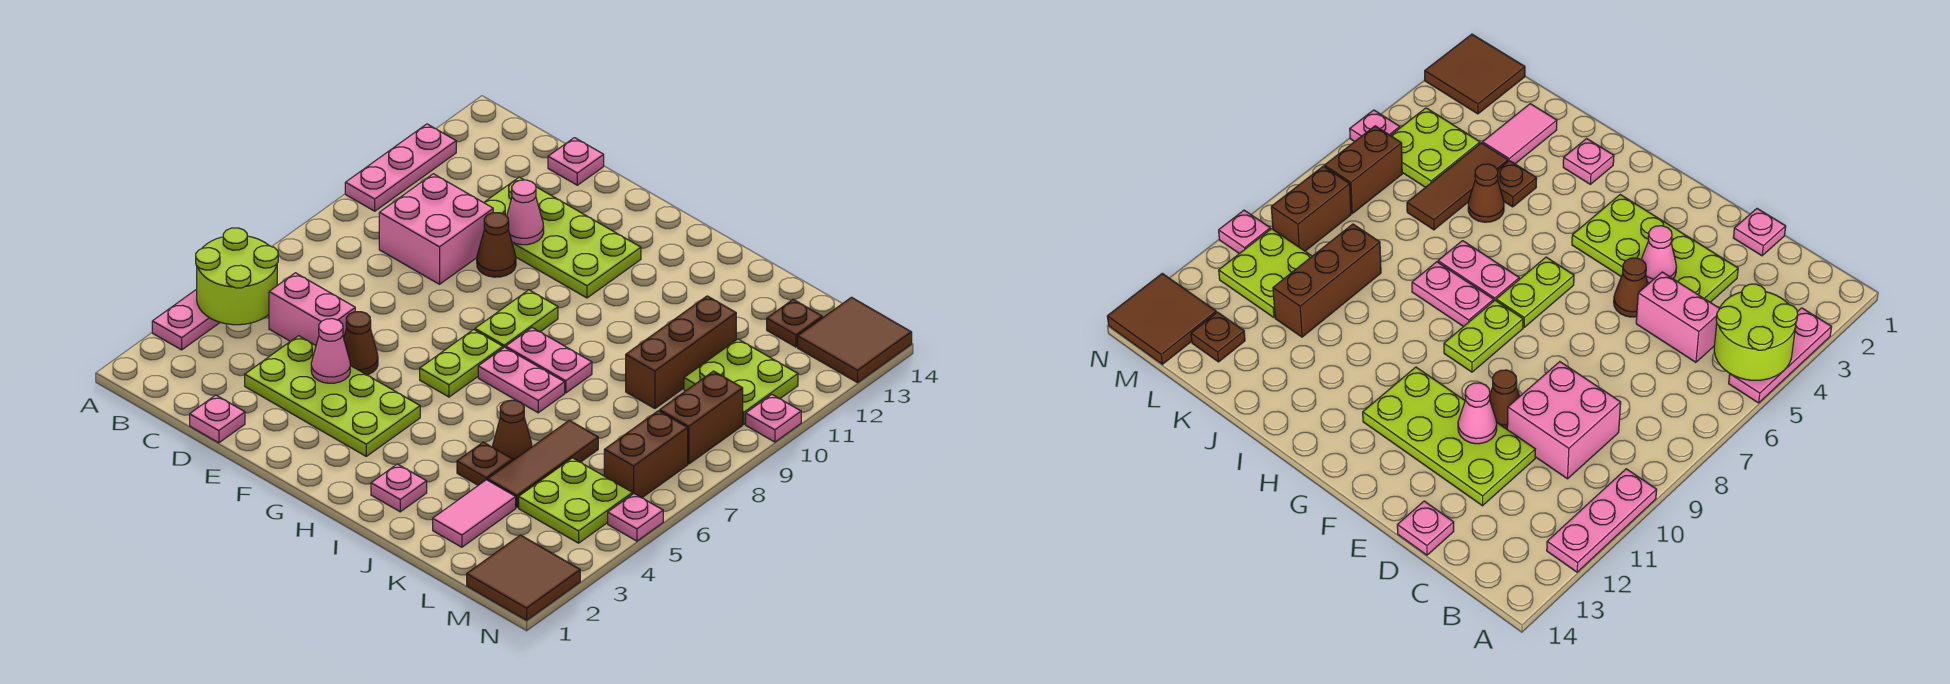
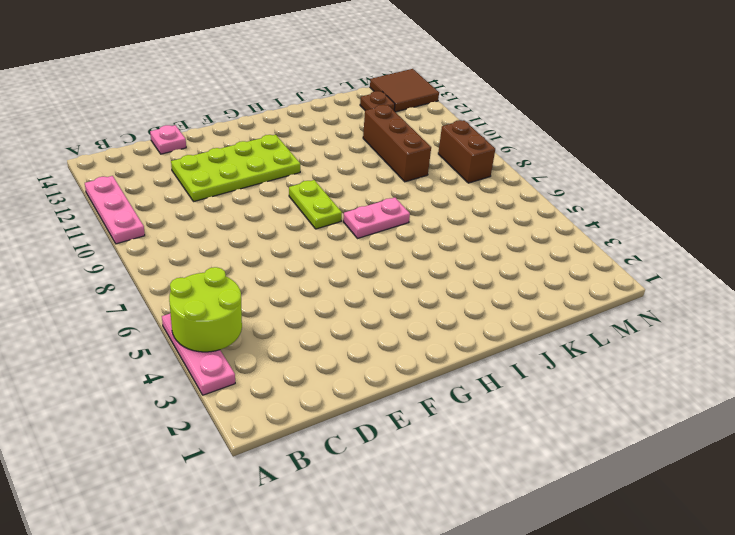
none -> pink 1x2 brick [269,273,355,345]
none -> pink 2x2 brick [379,174,493,284]
none -> pink 1x1 plate [190,395,245,443]
none -> lime 2x4 plate [245,336,420,456]

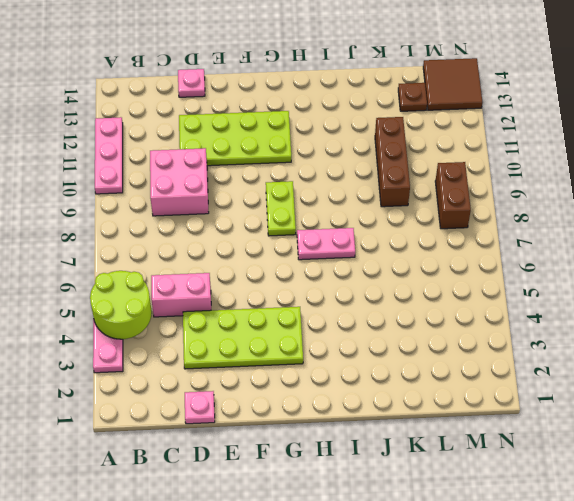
none -> brown 1x1 cone [344,312,378,375]
none -> brown 1x1 cone [477,213,516,277]
none -> lime 1x2 plate [420,330,503,397]
none -> pink 1x2 plate [506,328,592,393]

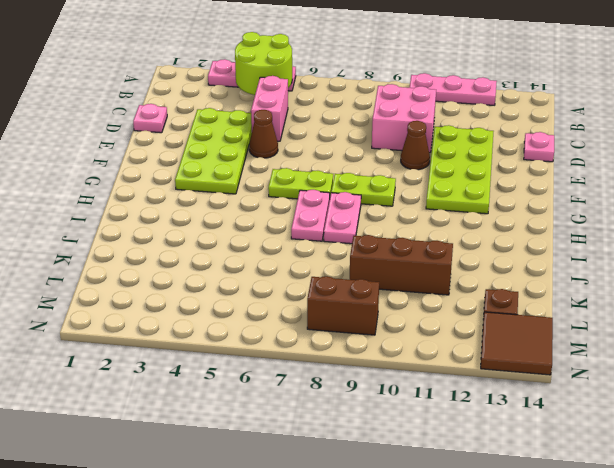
none -> pink 1x1 plate [371,464,427,512]
none -> brown 1x1 plate [457,442,513,485]
none -> brown 1x1 cone [493,400,532,460]
none -> pink 1x2 tile [433,480,516,547]

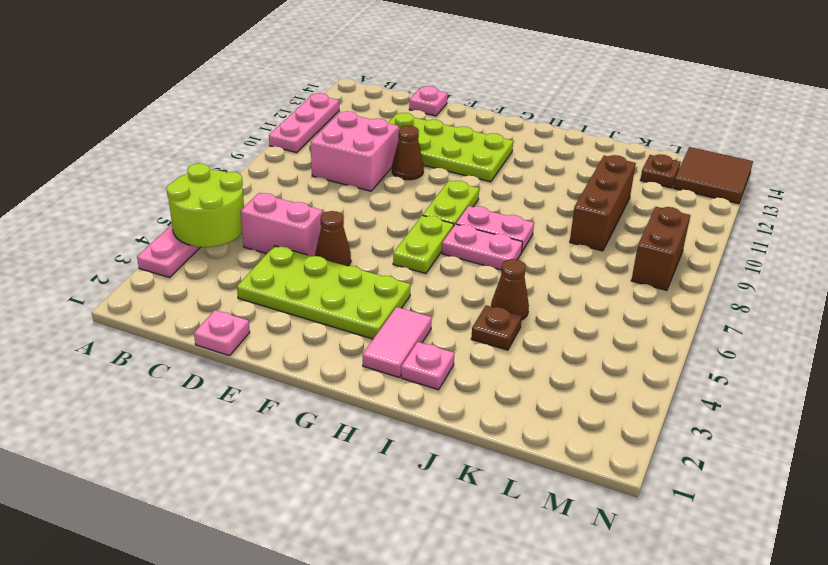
pink 1x2 tile [363,307,432,377] -> pink 1x2 tile moved to [433,480,516,547]
none -> brown 1x3 tile [488,420,598,508]
none -> lime 2x2 plate [519,458,632,543]
none -> lime 2x2 plate [684,339,798,424]
none -> brown 2x2 tile [467,535,580,620]

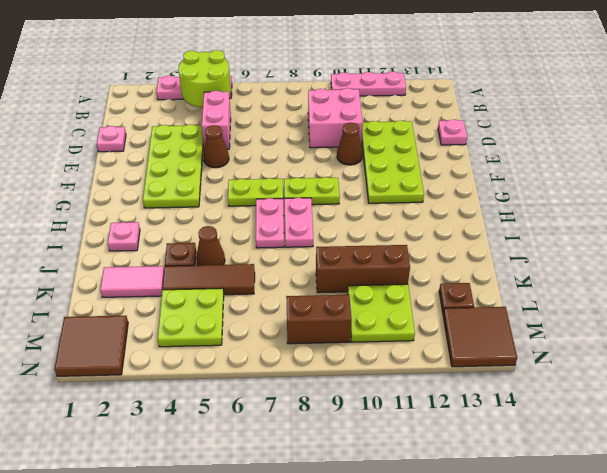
none -> brown 1x2 brick [604,411,688,498]
none -> pink 1x1 plate [608,494,663,541]
none -> pink 1x1 plate [746,395,801,442]
none -> pink 1x1 cone [311,319,350,383]

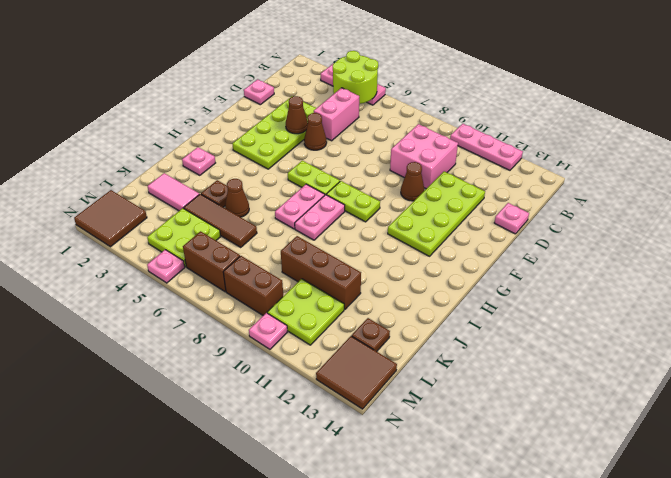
brown 1x1 cone [286,96,308,134] -> pink 1x1 cone [311,319,350,383]
none -> pink 1x1 cone [507,180,544,245]

